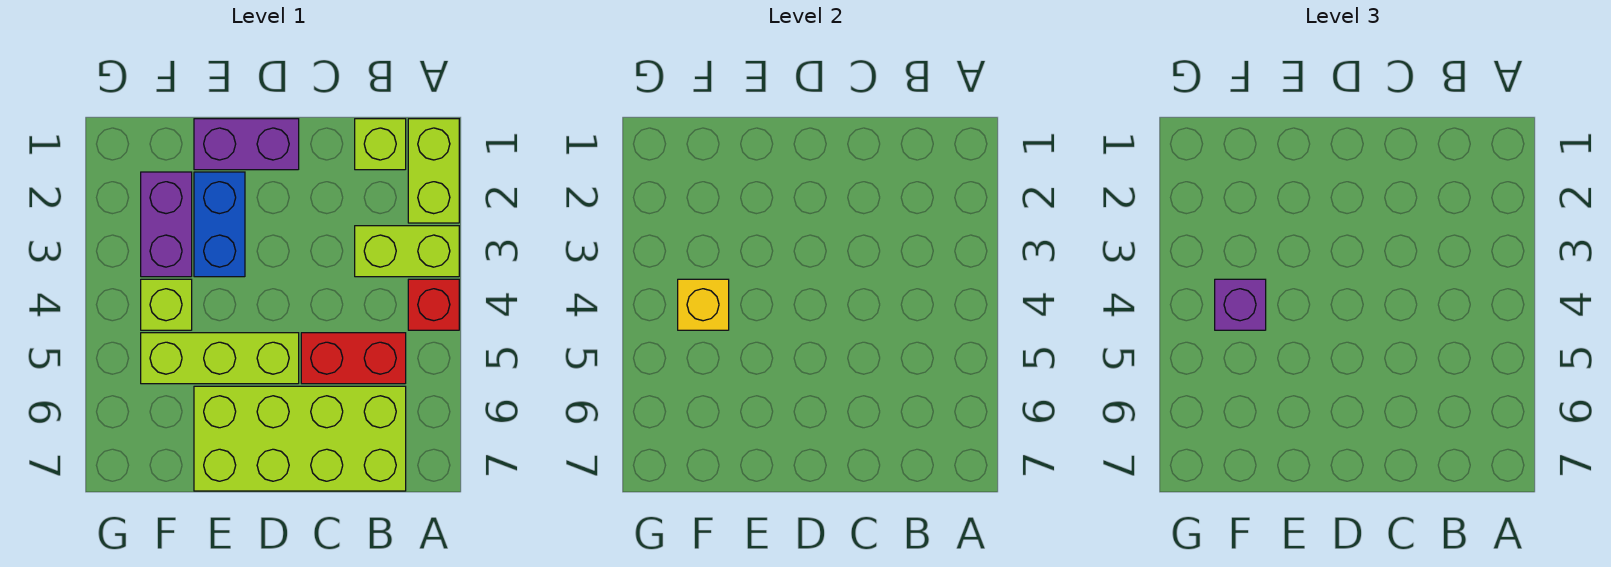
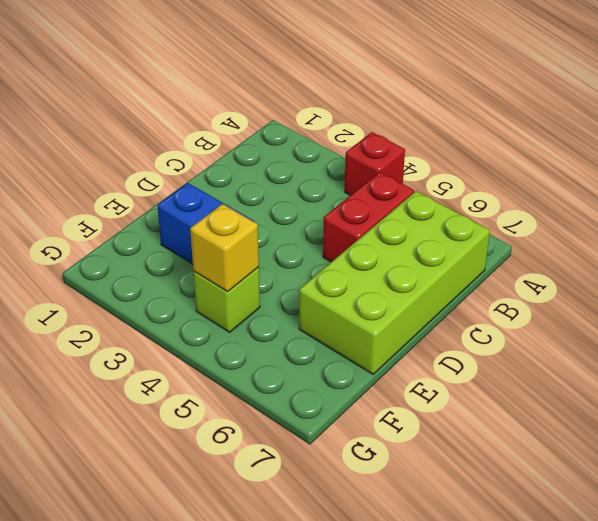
none -> lime 1x2 brick [408,119,459,223]
none -> lime 1x2 brick [355,226,459,277]
none -> lime 1x1 brick [355,119,406,170]

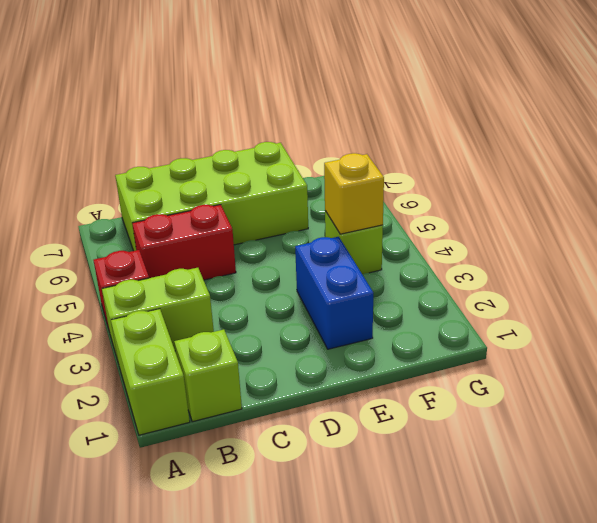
none -> purple 1x2 brick [194,119,299,170]
none -> lime 1x3 brick [141,333,299,384]
none -> purple 1x2 brick [141,172,192,277]

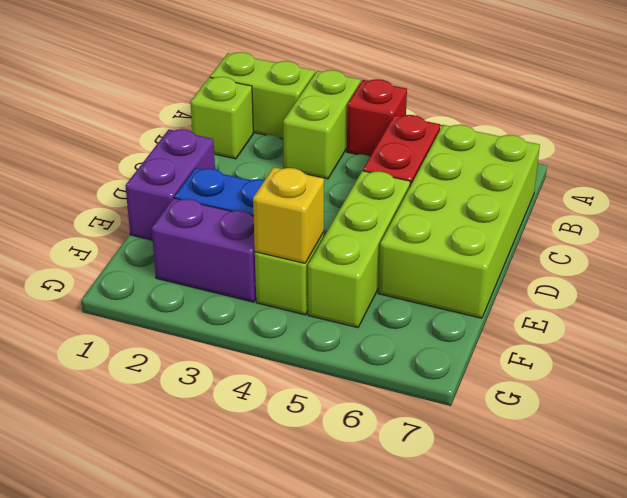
none -> purple 1x1 brick [1215,279,1266,330]

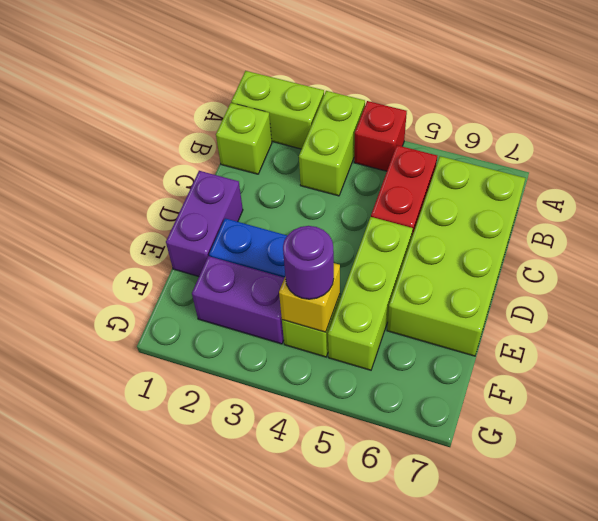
purple 1x1 round brick [283,226,334,299] -> purple 1x1 brick [1215,279,1266,330]

